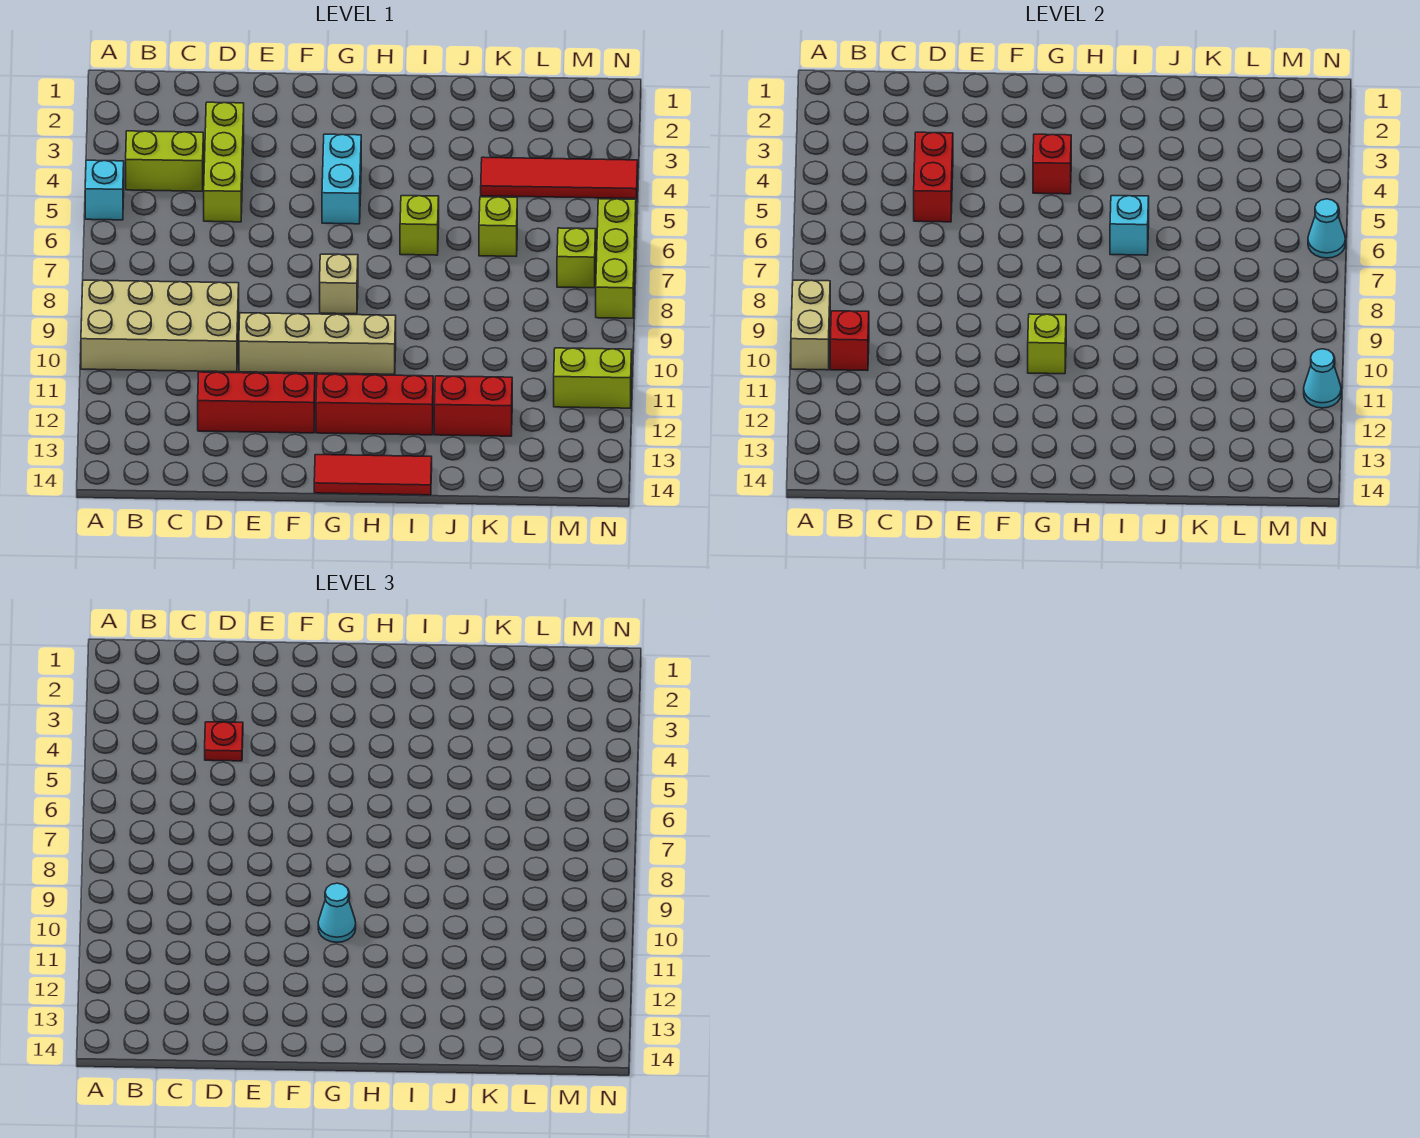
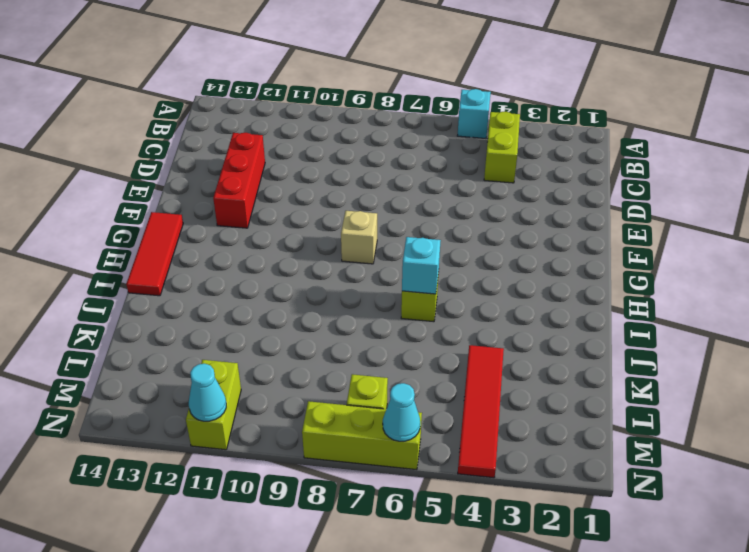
none -> tan 2x4 brick [81,280,239,372]
none -> lime 1x3 brick [204,102,244,222]
none -> tan 1x4 brick [239,313,396,374]

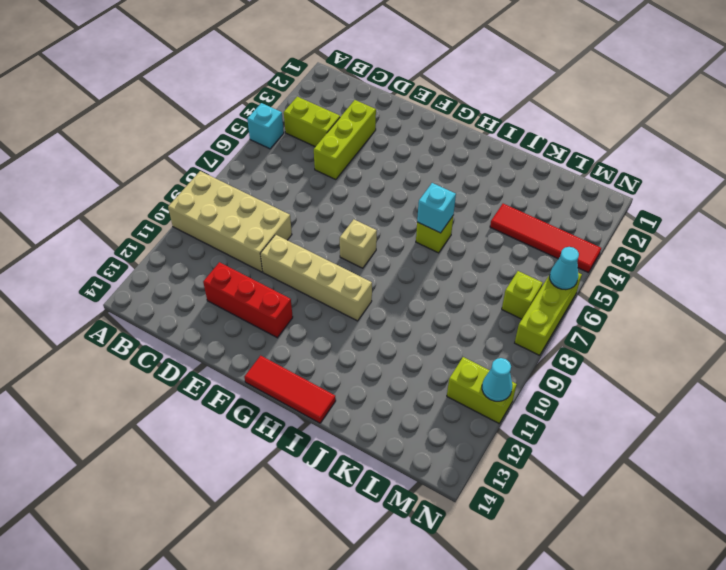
none -> cyan 1x2 brick [322,134,361,224]
none -> red 1x3 brick [316,374,433,435]
none -> red 1x2 brick [434,376,512,436]

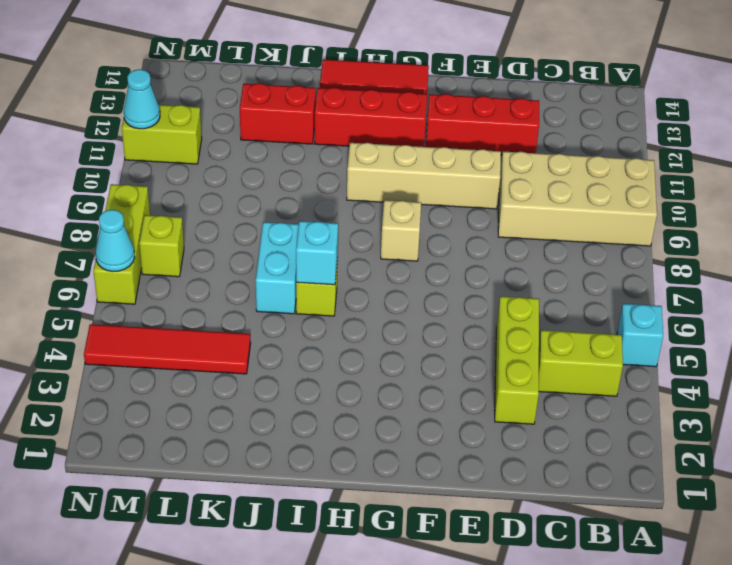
cyan 1x2 brick [256,222,299,314] -> cyan 1x2 brick moved to [322,134,361,224]
none -> lime 1x1 brick [479,197,517,256]
none -> tan 1x2 brick [791,280,830,370]
none -> red 1x1 brick [830,311,869,371]

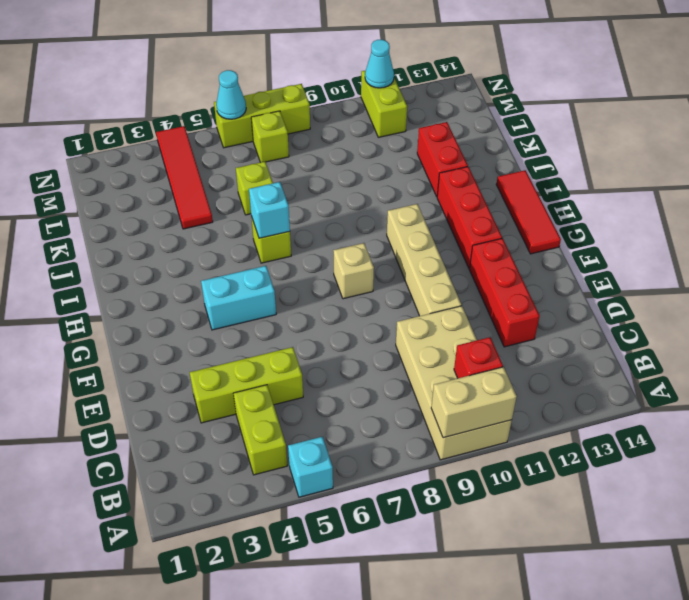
none -> red 1x2 brick [914,132,953,222]
none -> red 1x1 brick [1033,134,1071,194]
none -> lime 1x1 brick [1028,314,1066,374]

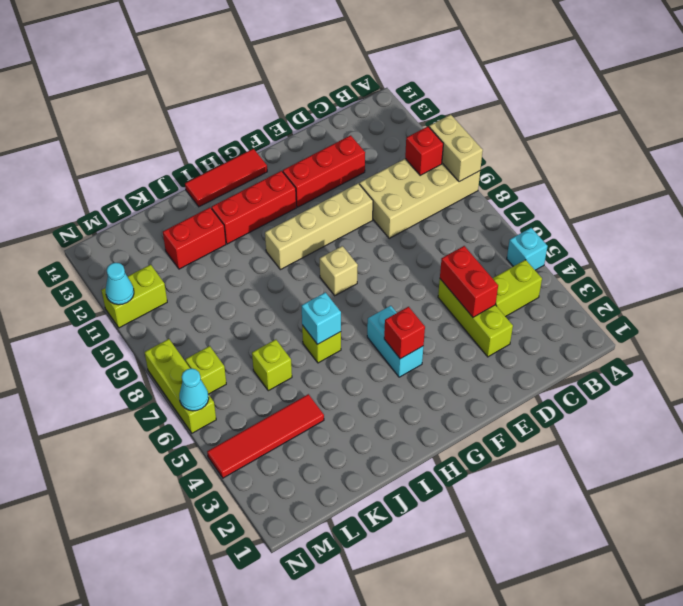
none -> lime 1x1 brick [1028,314,1066,374]
none -> red 1x1 plate [205,722,243,761]
none -> cyan 1x1 cone [318,883,356,942]

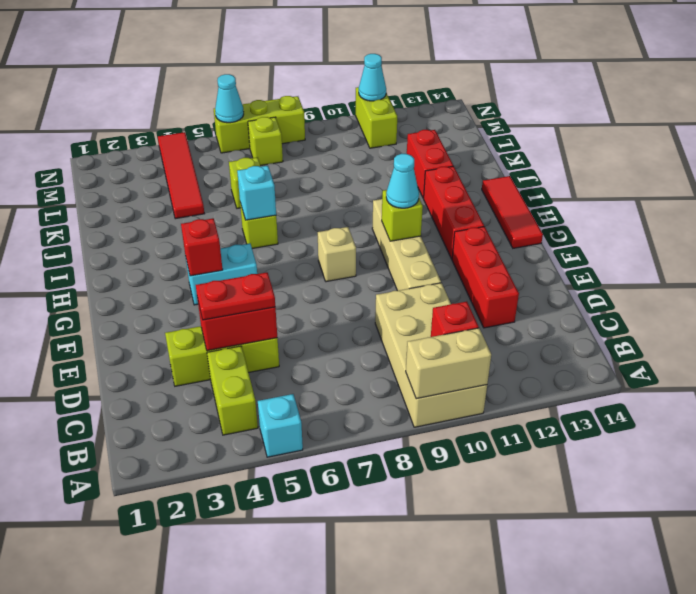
red 1x2 plate [196,273,275,320] -> red 1x1 plate [205,722,243,761]

